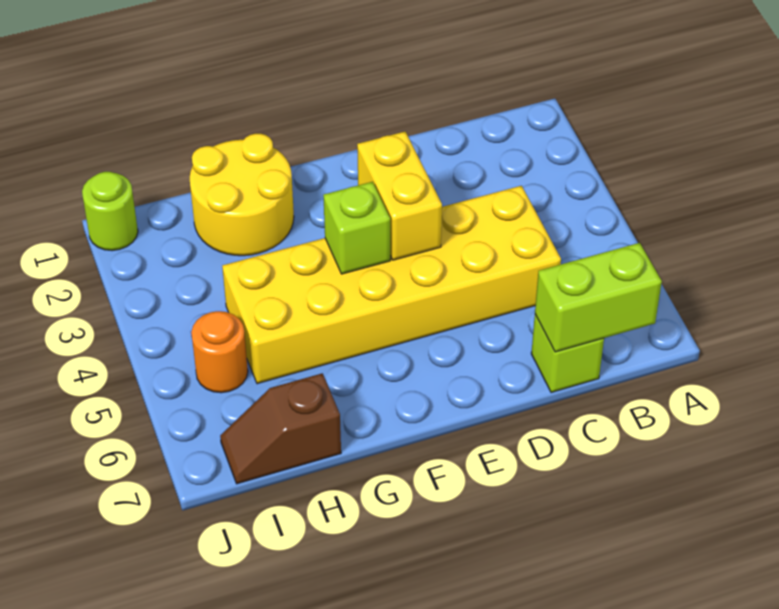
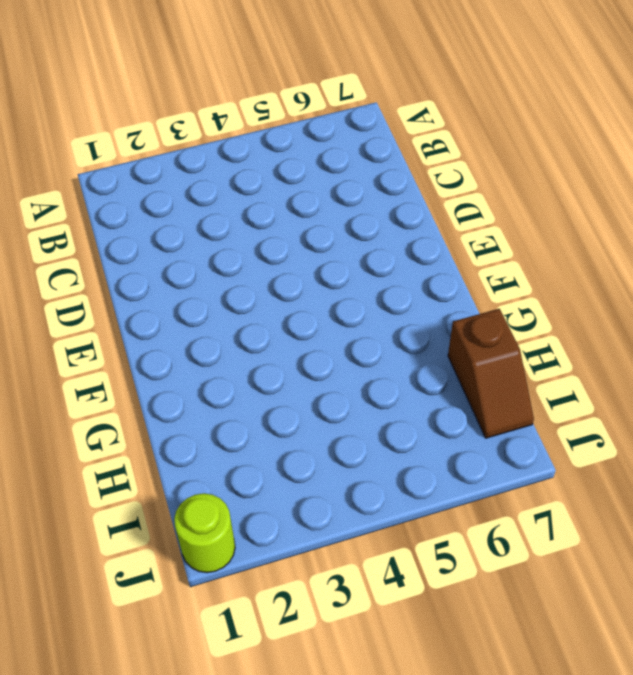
none -> yellow 2x6 brick [222,186,561,384]
none -> lime 1x1 brick [531,315,604,393]

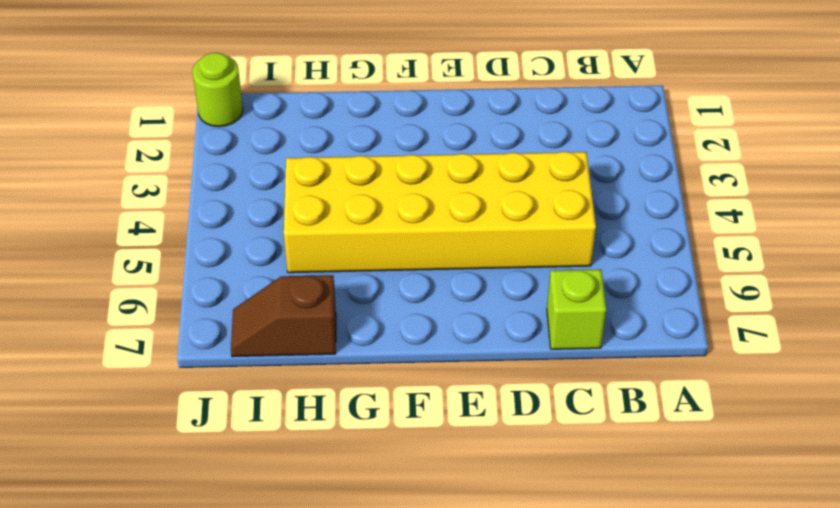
none -> yellow 2x2 round brick [190,134,294,256]
none -> orange 1x1 round brick [191,311,248,393]

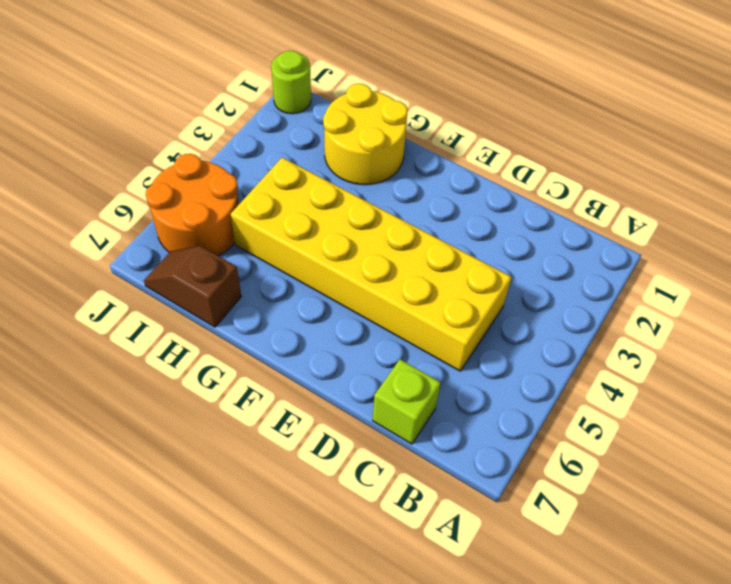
orange 2x2 round brick [146,154,239,256] -> orange 1x1 round brick [191,311,248,393]
none -> lime 1x2 brick [535,243,662,352]
none -> yellow 1x2 brick [357,132,442,260]

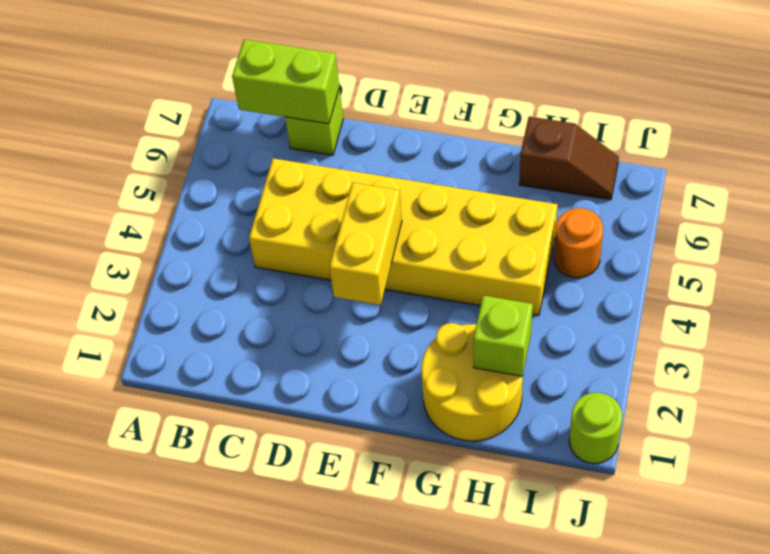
lime 1x1 brick [473,295,533,376] -> lime 1x1 brick moved to [323,182,390,274]

